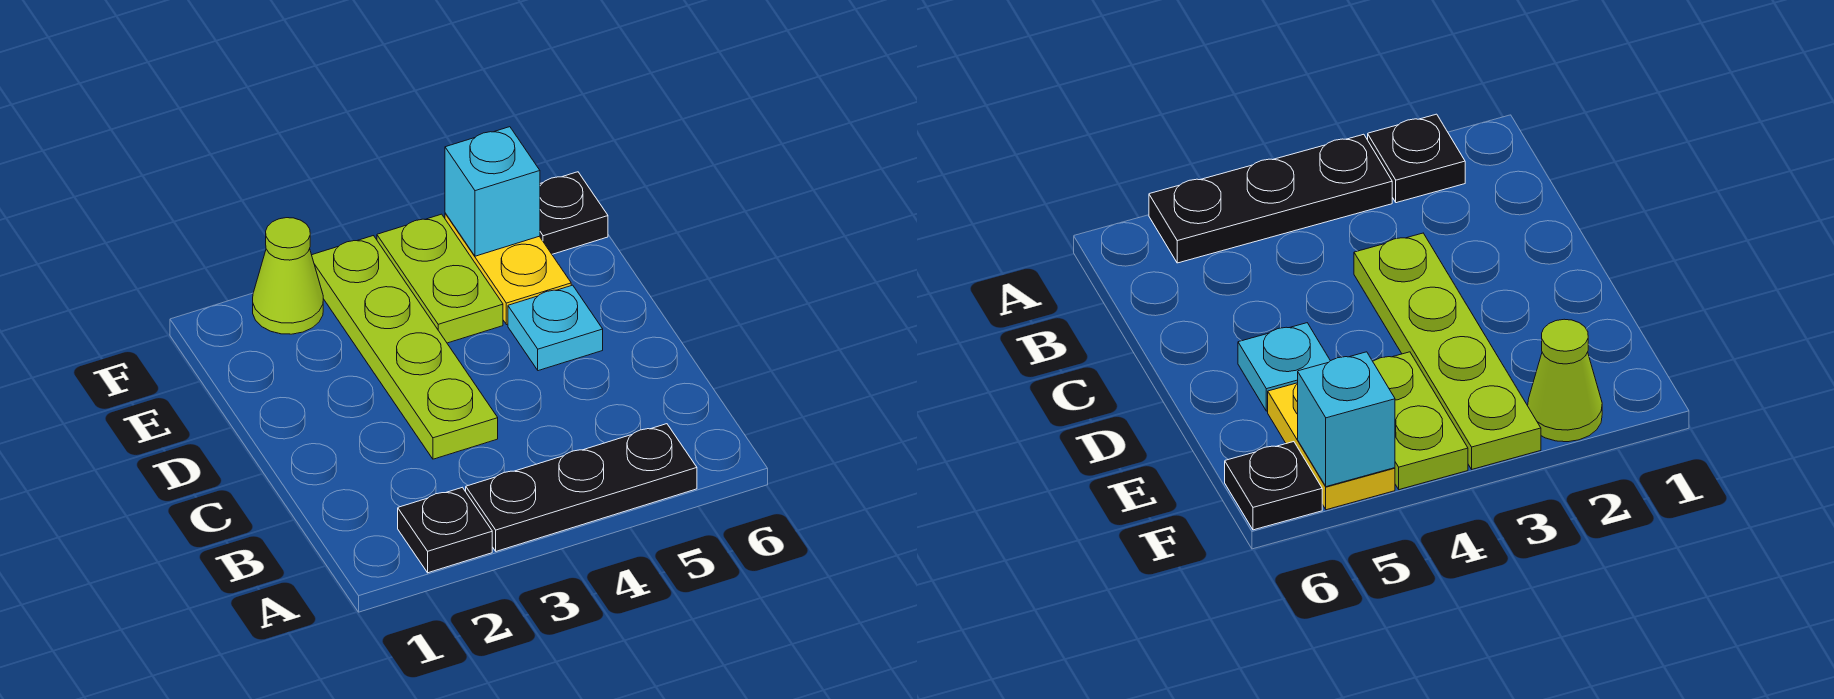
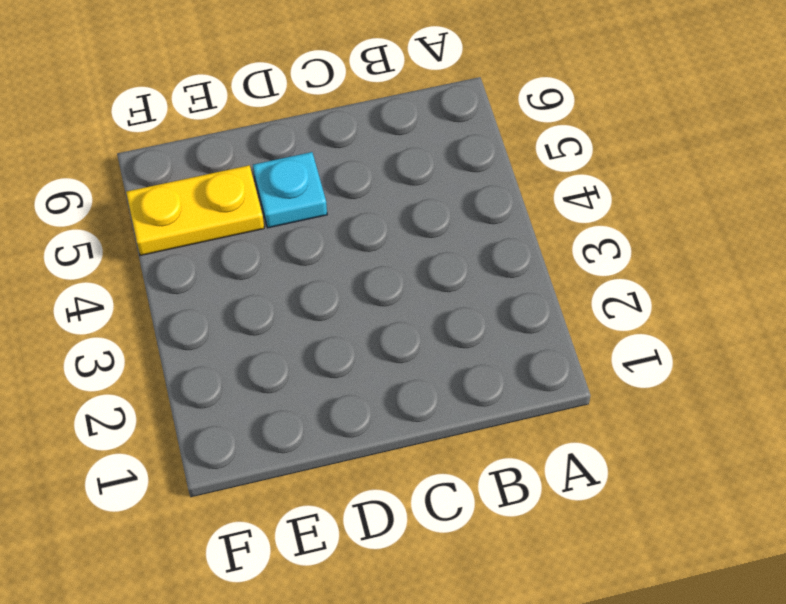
none -> black 1x1 plate [398,487,492,573]
none -> black 1x3 plate [466,424,697,551]

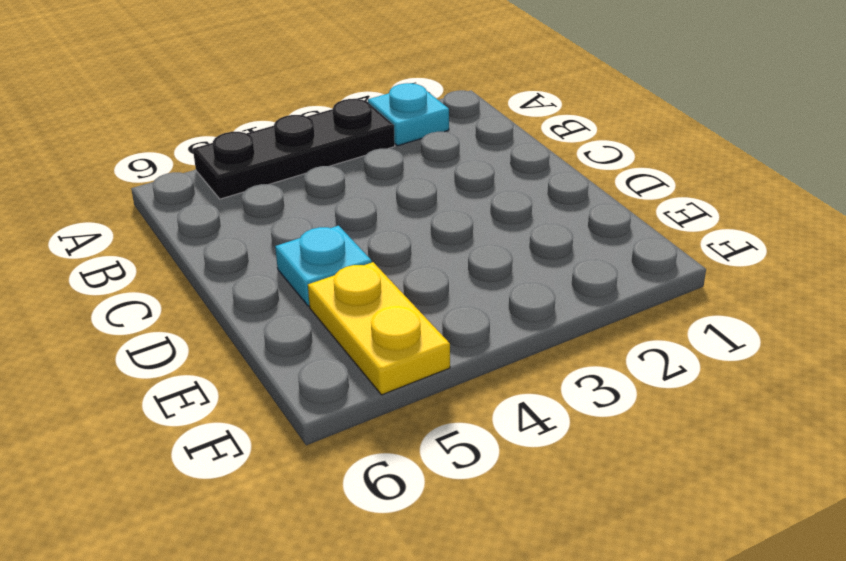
cyan 1x1 plate [368,83,449,146] -> black 1x1 plate [398,487,492,573]
none -> lime 1x4 plate [312,236,498,459]
none -> lime 1x2 plate [377,214,503,343]

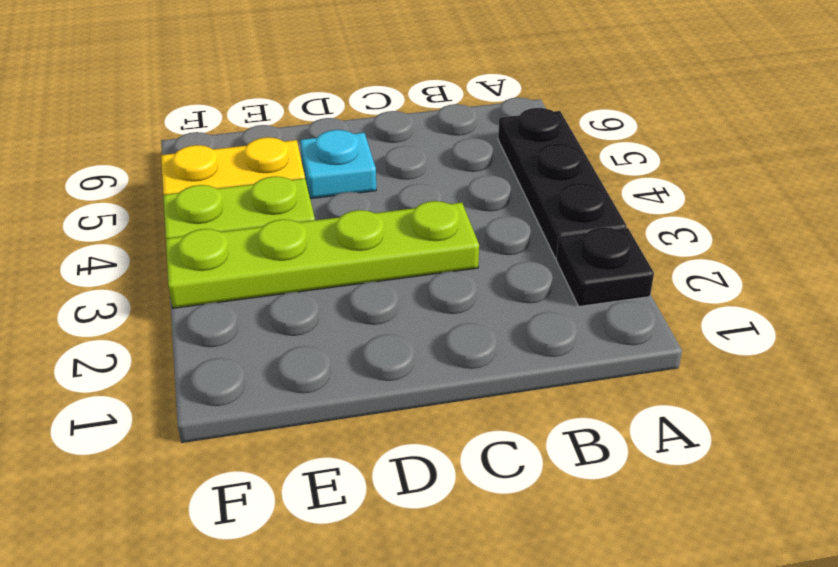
none -> lime 1x1 cone [253,218,323,334]
none -> black 1x1 plate [540,172,608,254]

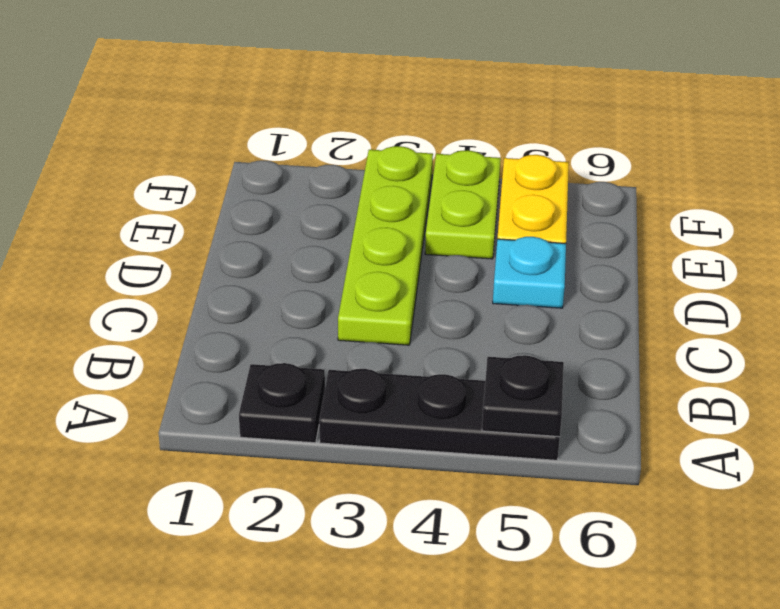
black 1x1 plate [482,355,564,437] -> black 1x1 plate moved to [540,172,608,254]
none -> lime 1x1 cone [253,218,323,334]
none -> cyan 1x1 brick [445,127,540,256]

